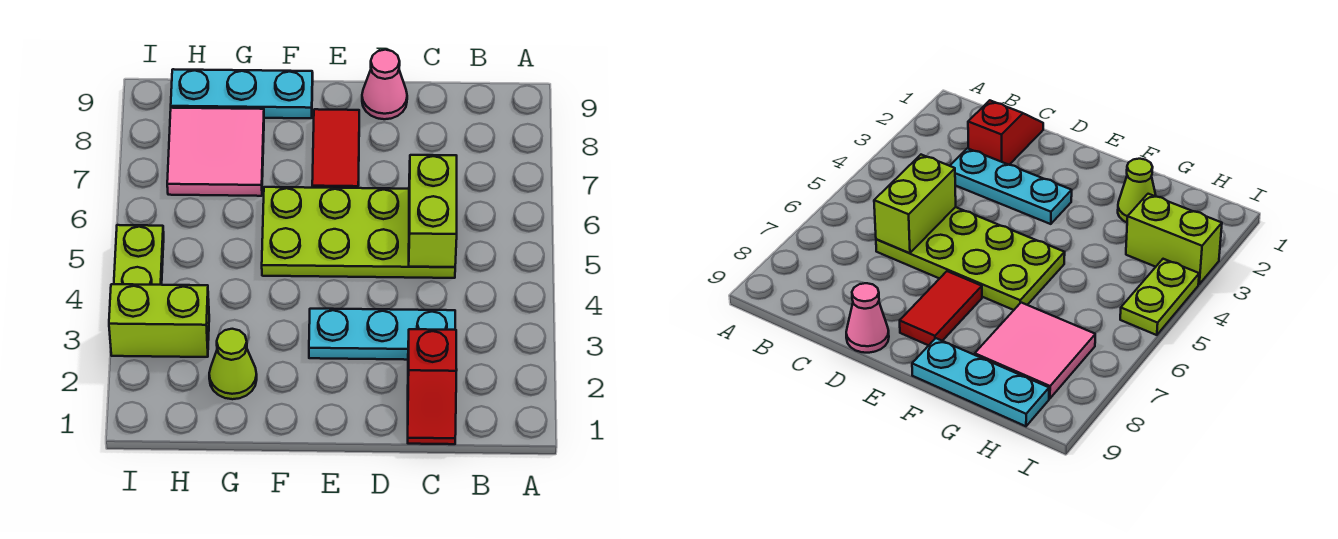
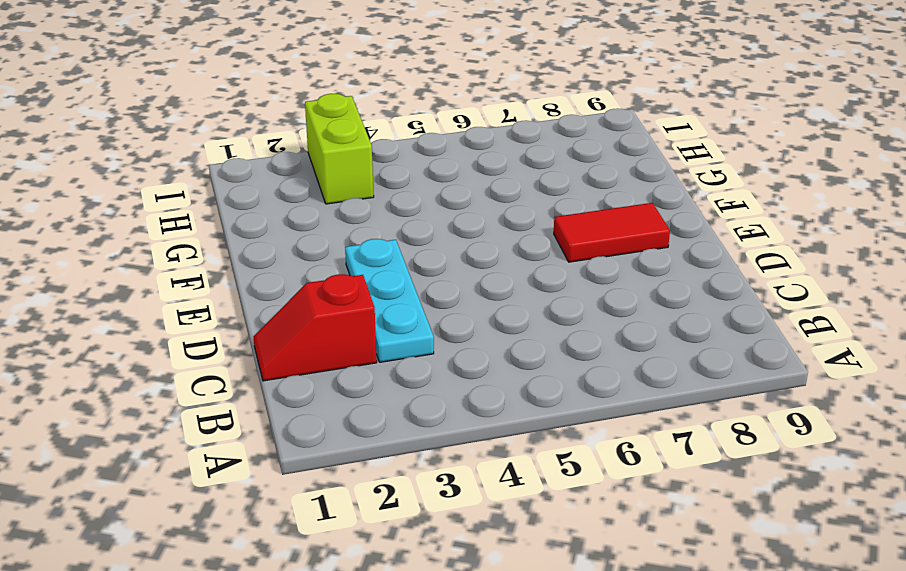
none -> lime 2x4 plate [262,187,455,278]
none -> pink 1x1 cone [362,50,407,119]

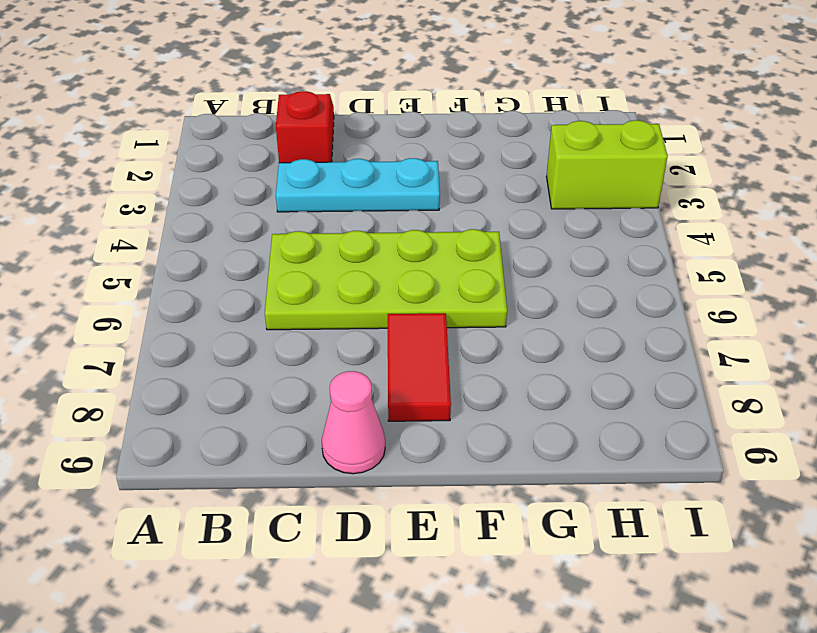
none -> cyan 1x3 plate [171,69,313,118]
none -> lime 1x1 cone [209,329,257,399]

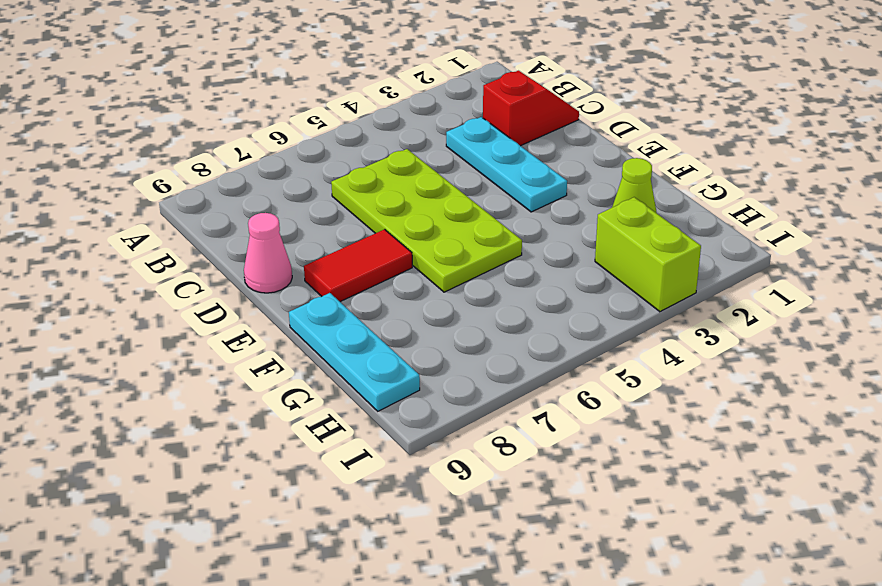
none -> pink 2x2 tile [167,108,264,196]
none -> lime 1x2 plate [114,225,164,285]

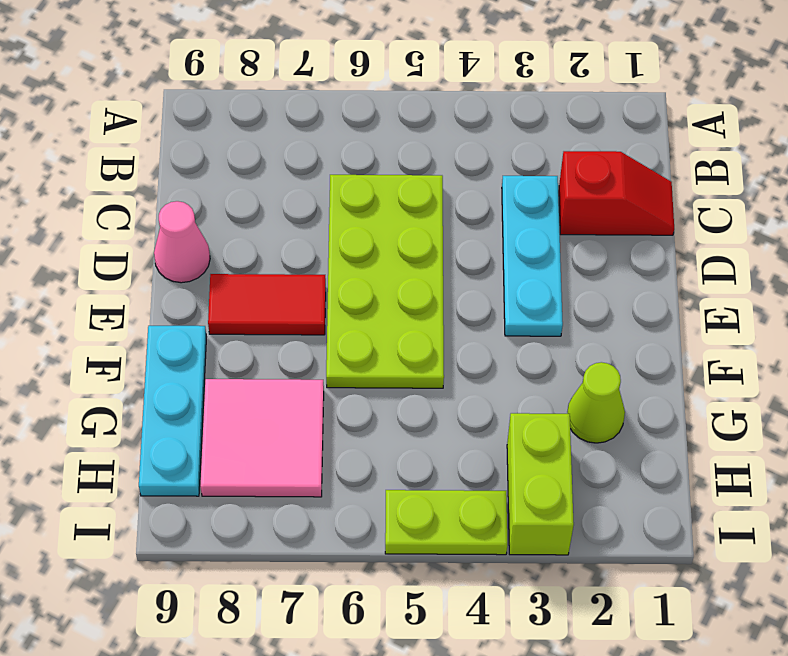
none -> lime 1x2 brick [409,155,457,267]

